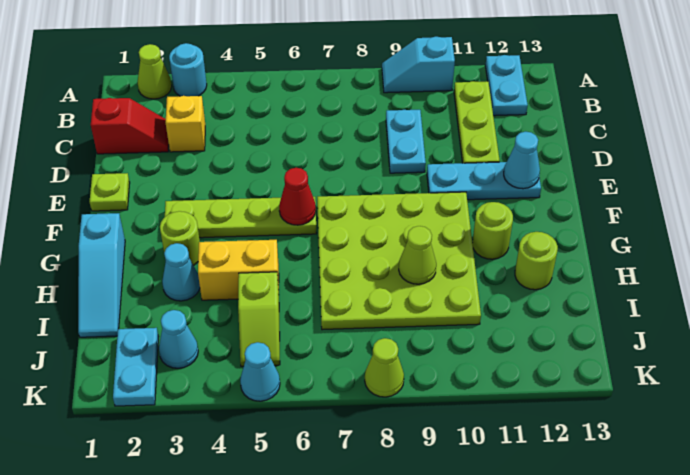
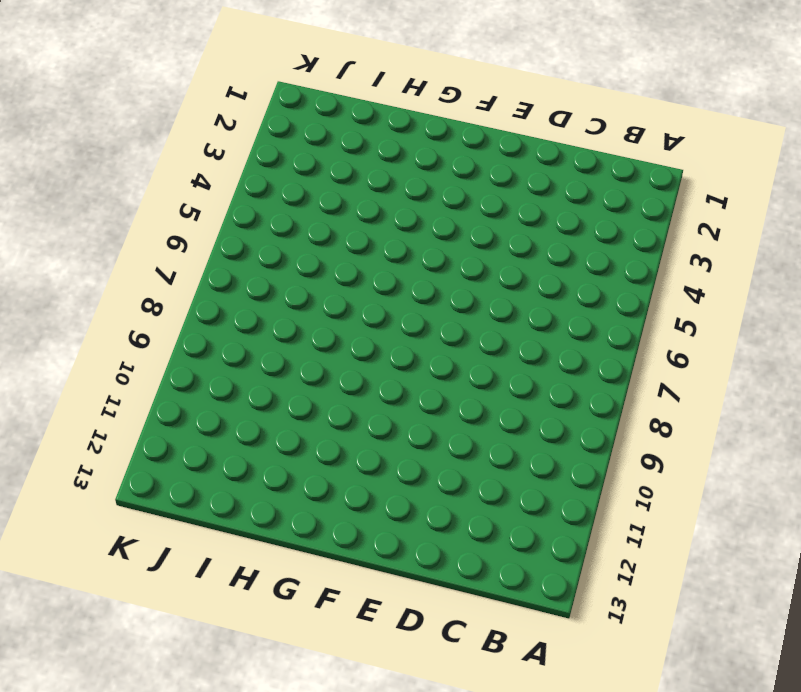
none -> lime 1x1 cone [138,44,172,99]
none -> cyan 1x1 round brick [169,43,207,96]
none -> cyan 1x2 slope [382,37,455,93]

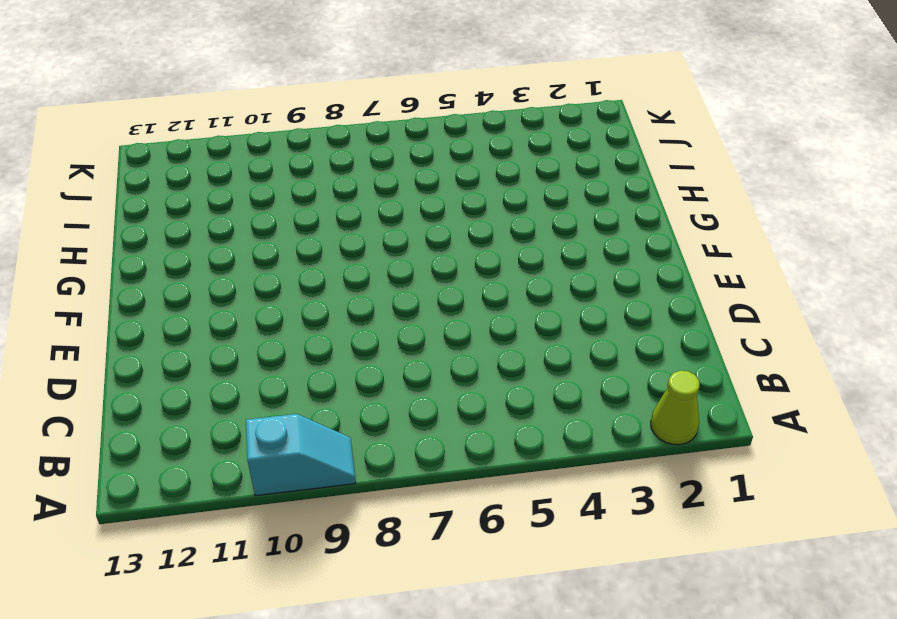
none -> cyan 1x1 round brick [169,43,207,96]
none -> cyan 1x2 plate [485,55,528,116]
none -> lime 1x3 plate [454,81,500,163]

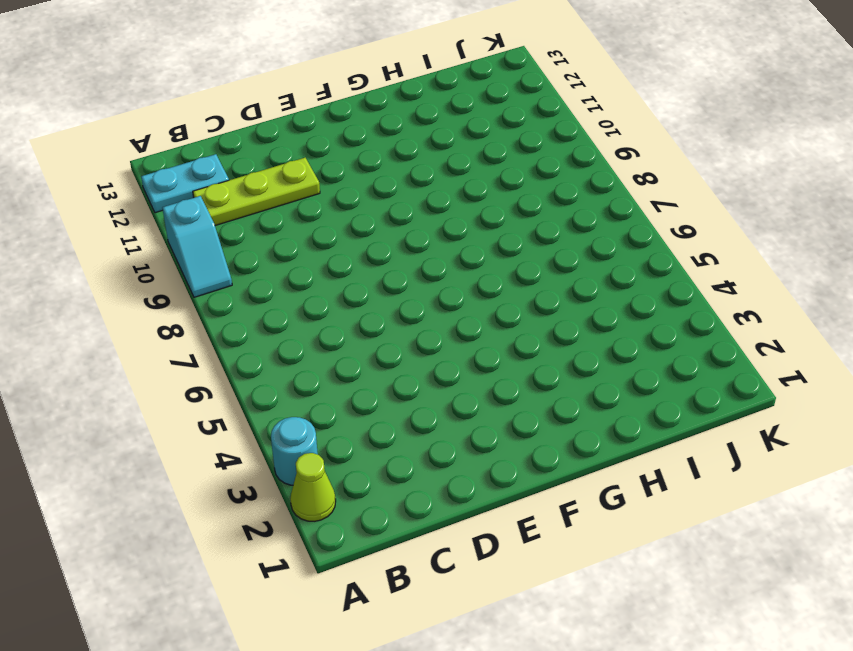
none -> red 1x2 slope [91,98,169,154]
none -> yellow 1x1 brick [166,96,205,152]
none -> cyan 1x2 plate [386,110,426,173]

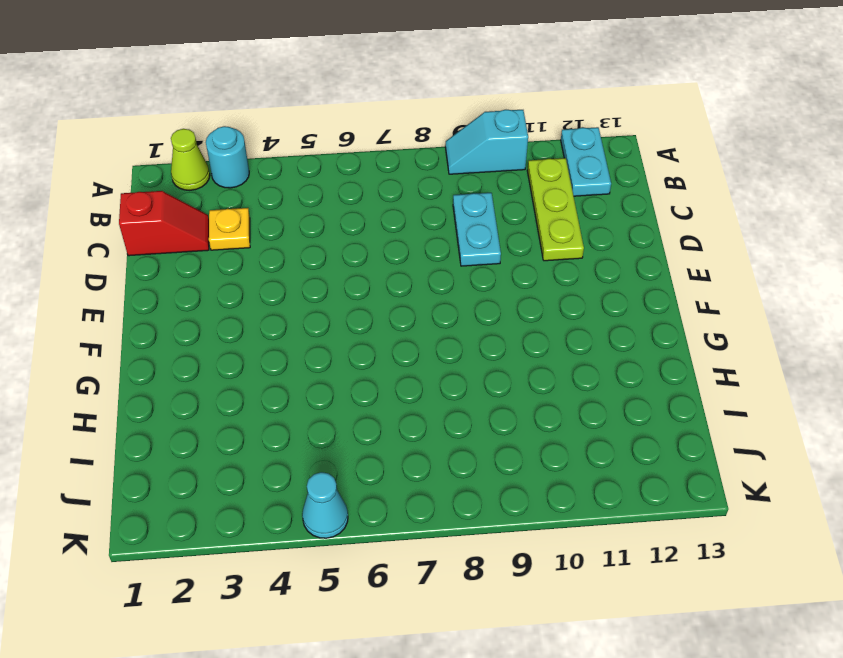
yellow 1x1 plate [209,208,250,250] -> yellow 1x1 brick [166,96,205,152]
none -> lime 1x1 plate [89,173,130,211]
none -> cyan 1x3 plate [427,162,541,200]
none -> lime 1x4 plate [165,197,317,238]

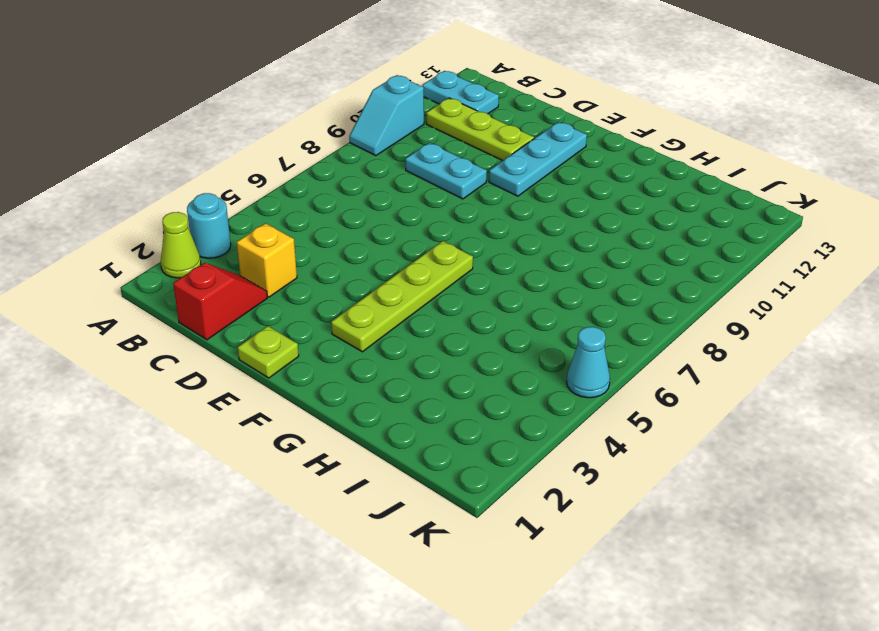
none -> lime 4x4 plate [317,192,481,330]
none -> cyan 1x3 slope [78,213,125,337]
none -> lime 1x1 round brick [160,211,200,266]

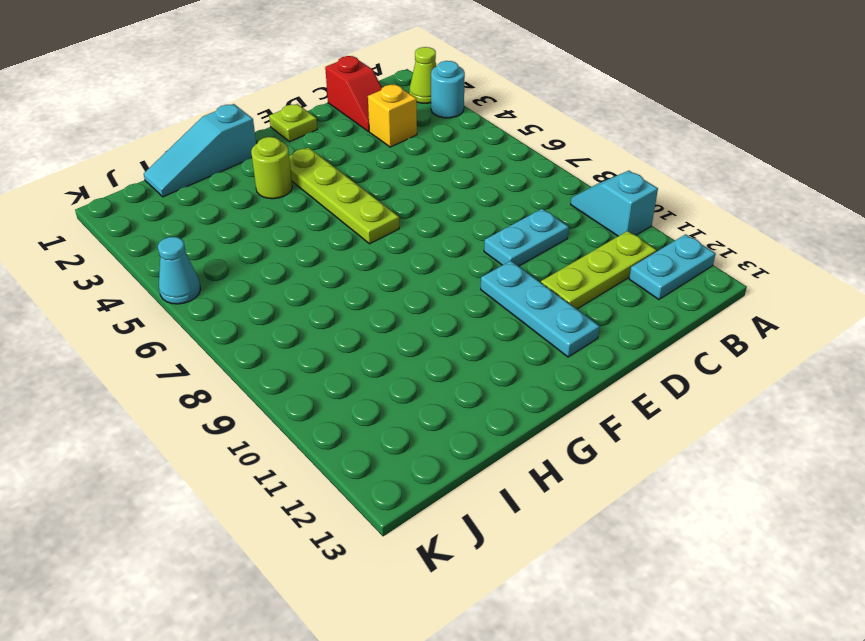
none -> lime 4x4 plate [317,192,481,330]
none -> lime 1x1 round brick [472,202,513,259]
none -> cyan 1x1 cone [162,243,200,301]

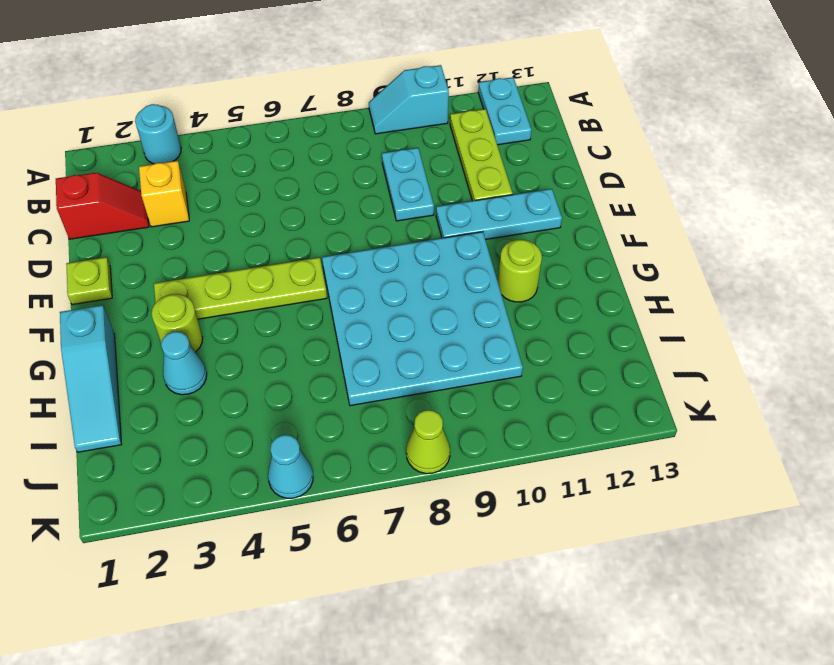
cyan 4x4 plate [322,232,523,406] -> lime 4x4 plate [317,192,481,330]
none -> lime 1x1 cone [138,44,172,99]
none -> yellow 1x2 brick [198,240,279,300]
none -> lime 1x1 round brick [515,232,558,290]

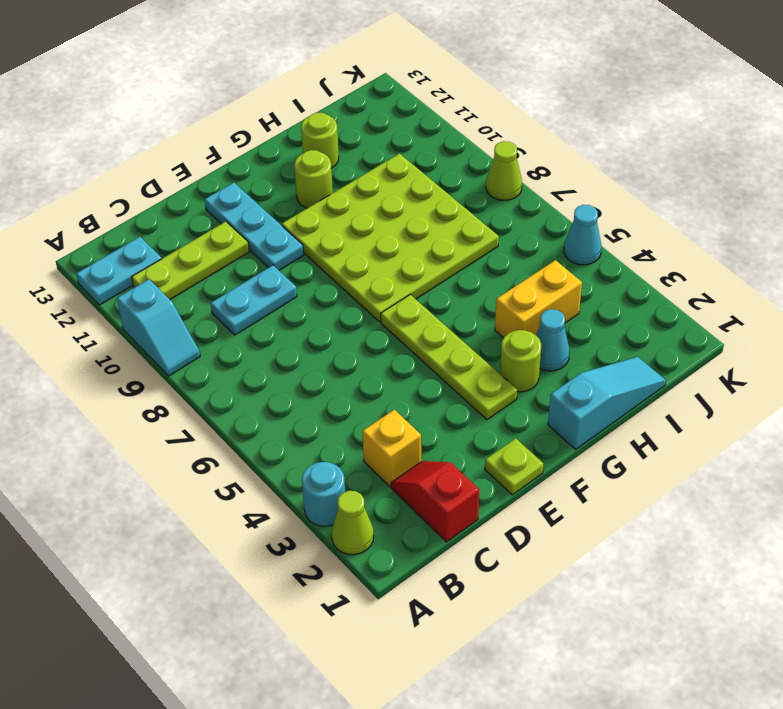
yellow 1x2 brick [495,260,582,338] -> yellow 1x2 brick turned to [198,240,279,300]
none -> lime 1x2 slope [238,272,280,366]
none -> cyan 1x2 plate [113,328,159,406]
none -> cyan 1x1 cone [159,310,198,368]

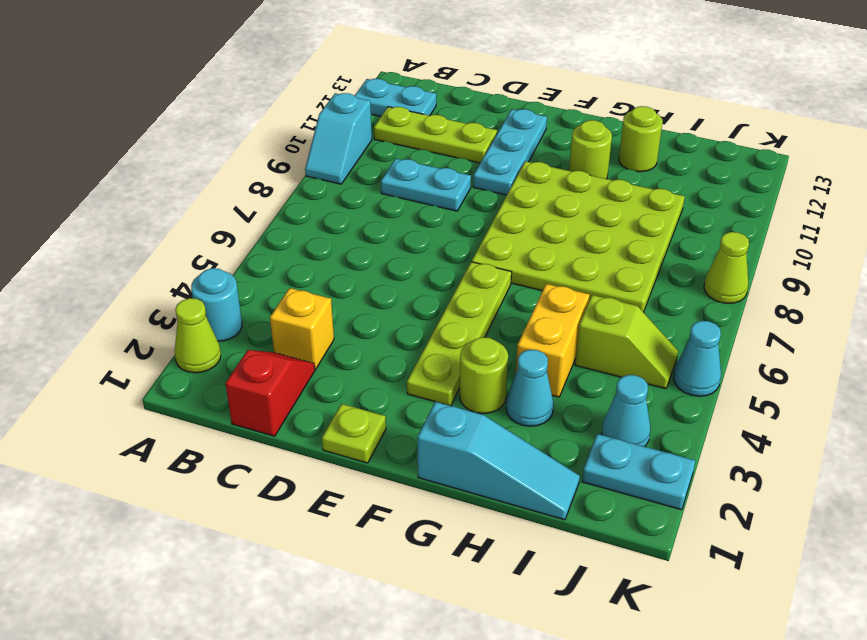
none -> cyan 1x1 cone [504,132,540,189]
none -> red 1x1 cone [279,168,316,225]
none -> lime 1x1 cone [399,226,436,284]

